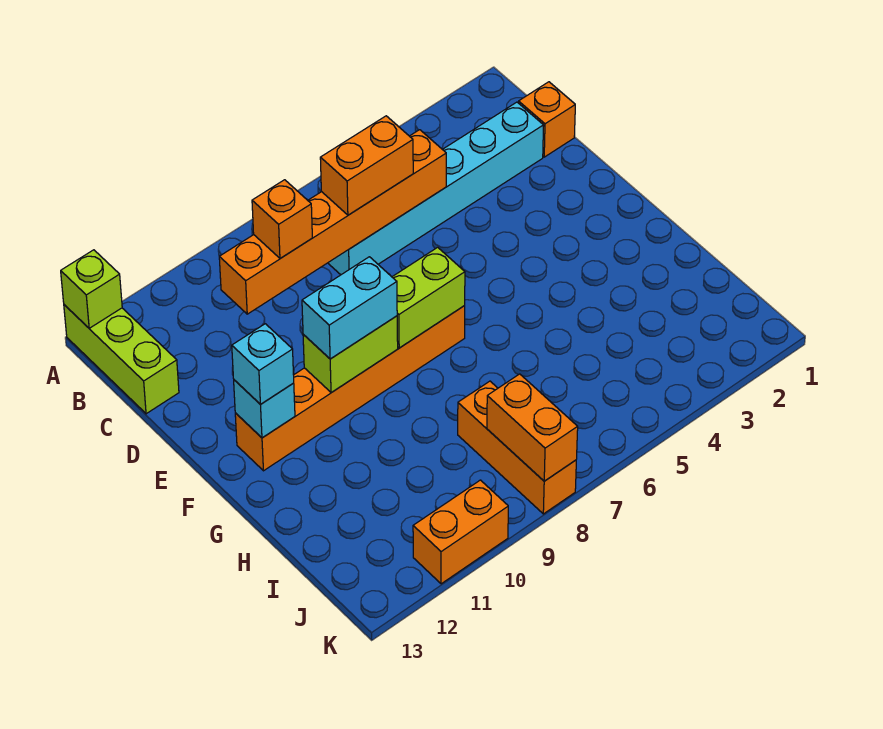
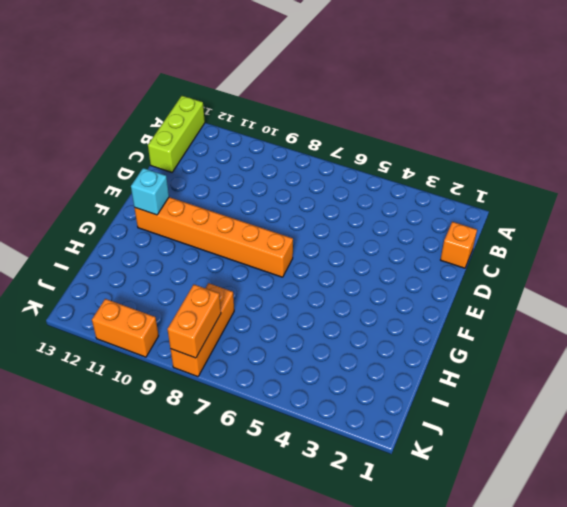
none -> cyan 1x6 brick [328,102,544,275]
none -> lime 1x1 brick [61,250,122,328]
none -> orange 1x6 brick [219,130,446,314]

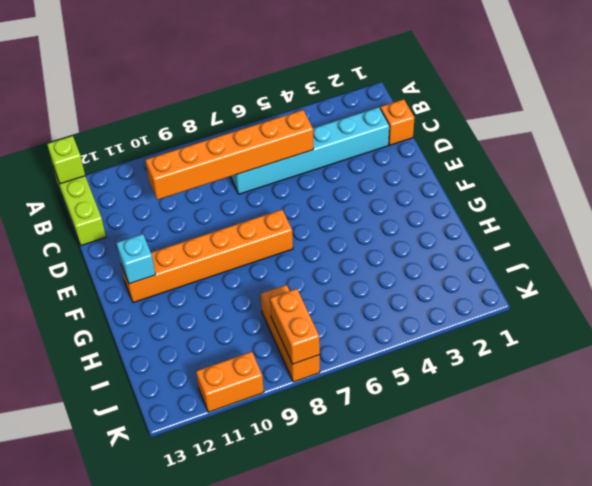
none -> lime 1x2 brick [392,247,465,348]
none -> lime 1x2 brick [303,316,398,393]
none -> orange 1x2 brick [320,116,413,215]

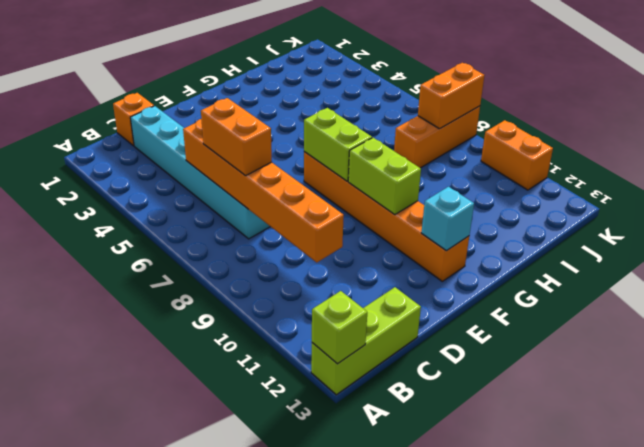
none -> orange 1x1 brick [252,180,312,258]
none -> cyan 1x2 brick [302,257,397,359]
none -> cyan 1x1 brick [232,324,294,404]

